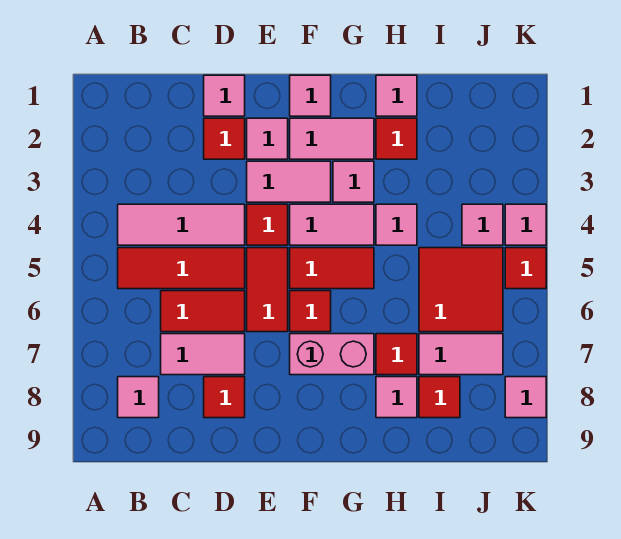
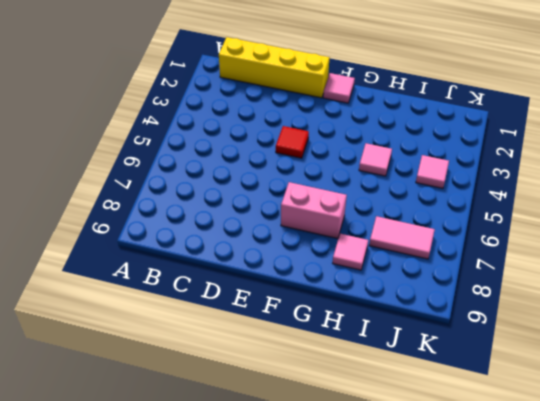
yellow 1x4 brick [219,37,329,98] -> pink 1x1 tile [204,75,245,116]
none -> pink 1x3 tile [118,204,245,245]
none -> red 1x3 tile [118,248,245,289]
none -> pink 1x1 tile [118,377,159,418]
none -> red 1x2 tile [161,291,245,332]

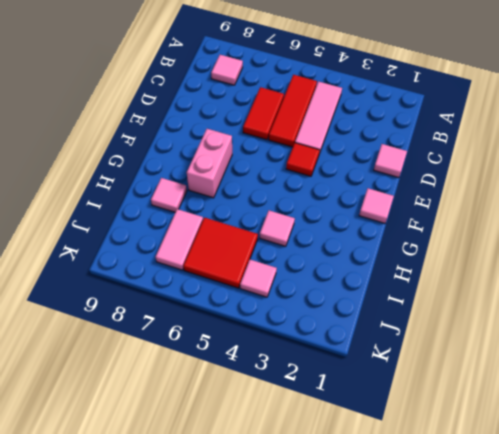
none -> pink 1x2 tile [161,334,245,375]
none -> red 1x1 tile [204,118,245,159]
none -> red 1x1 tile [204,377,245,418]
none -> pink 1x1 tile [247,118,288,159]

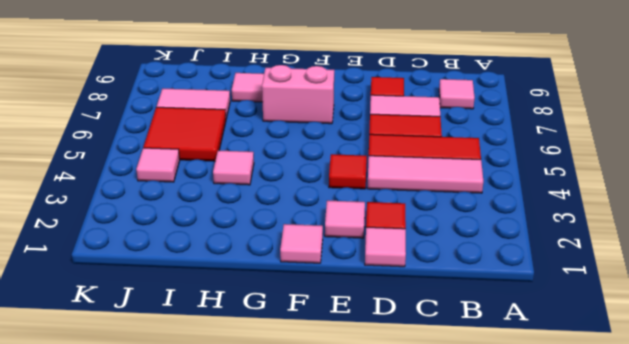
none -> pink 1x2 tile [247,161,331,202]
none -> red 1x2 tile [247,248,288,332]
none -> pink 1x2 tile [290,118,374,159]
none -> pink 1x2 tile [290,204,374,245]

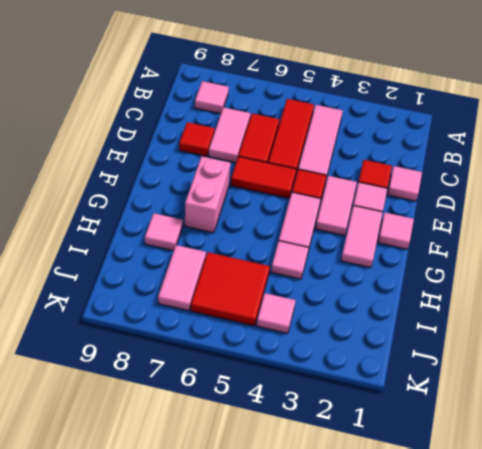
none -> red 1x2 tile [290,248,374,289]
none -> red 1x1 tile [290,291,331,332]
none -> pink 1x1 tile [333,161,374,202]
none -> pink 1x1 tile [376,75,417,116]

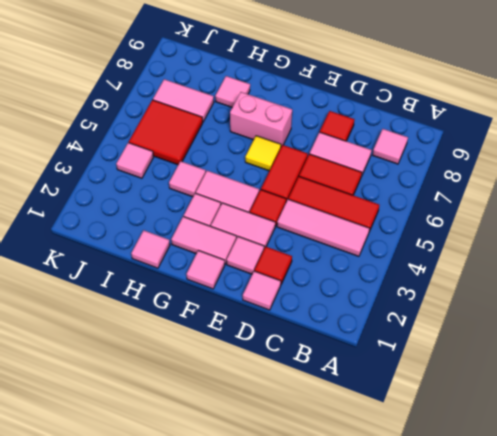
yellow 1x1 tile [245,136,281,171] -> red 1x1 tile [290,291,331,332]
none -> red 1x2 tile [290,248,374,289]
none -> red 1x1 tile [376,118,417,159]
none -> red 1x1 tile [376,334,417,375]
none -> red 1x1 tile [419,377,460,418]

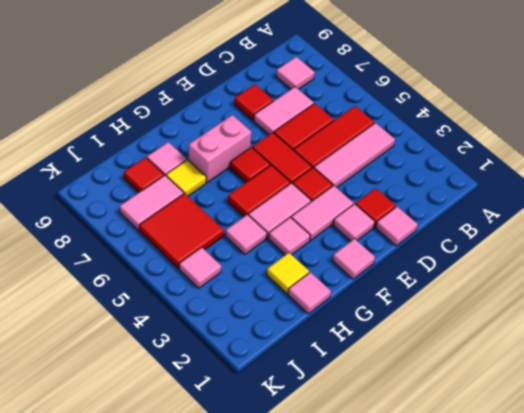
yellow 1x1 tile [267,253,309,294] -> red 1x1 tile [376,118,417,159]
yellow 1x1 tile [166,160,206,196] -> red 1x1 tile [376,334,417,375]
none -> pink 1x2 tile [290,118,374,159]
none -> pink 1x1 tile [505,204,546,245]
none -> red 1x1 tile [505,248,546,289]
none -> pink 1x1 tile [505,377,546,418]

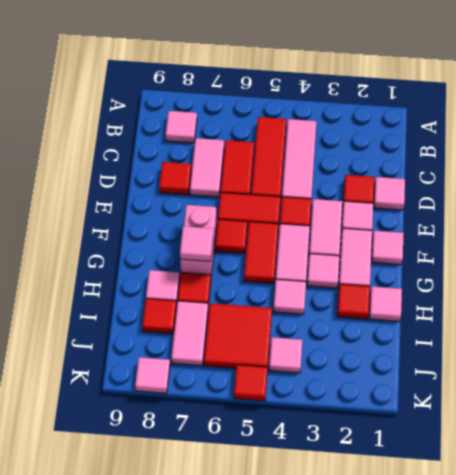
pink 1x1 tile [180,226,213,261] -> pink 1x1 tile moved to [505,204,546,245]

